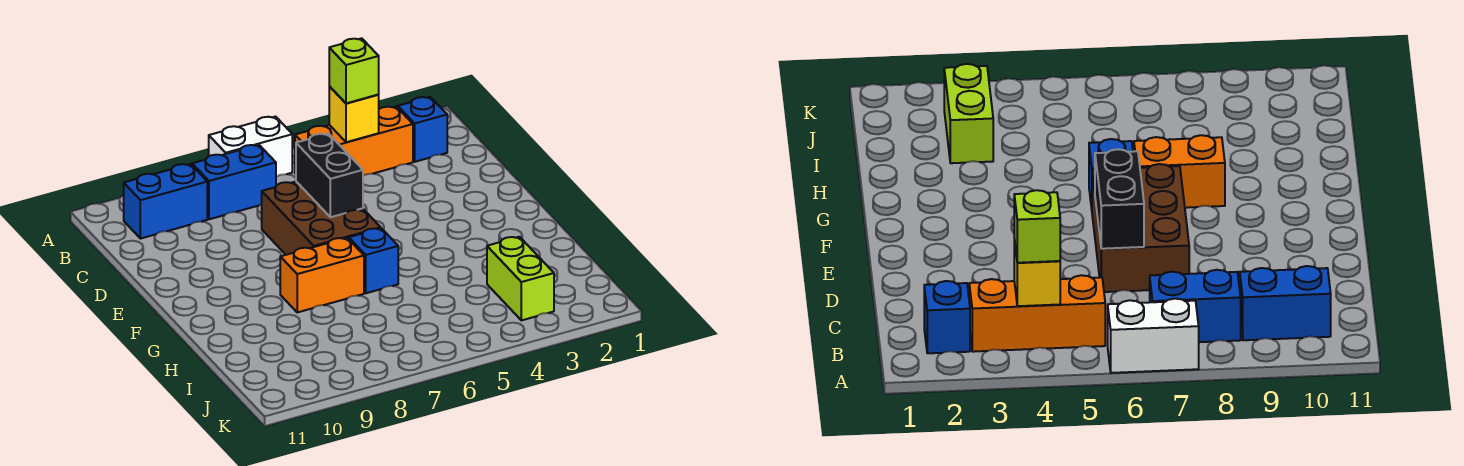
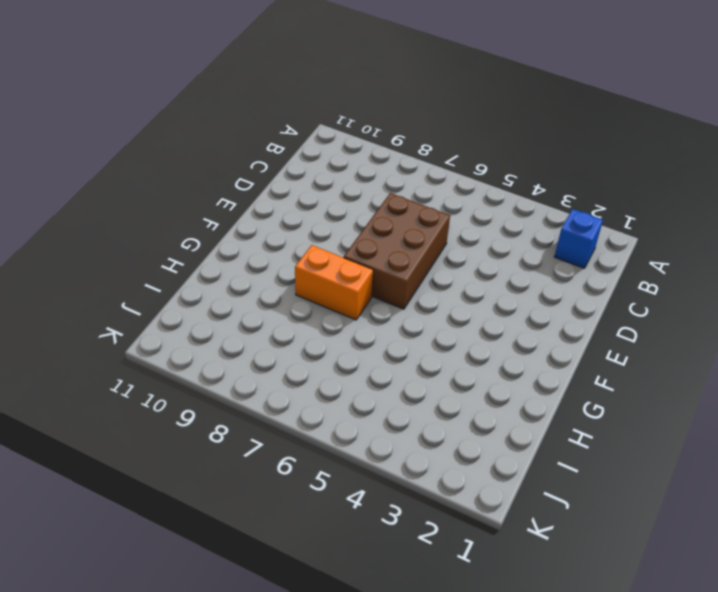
none -> white 1x2 brick [209,117,292,177]
none -> orange 1x3 brick [295,106,413,176]
none -> blue 1x2 brick [192,145,276,219]

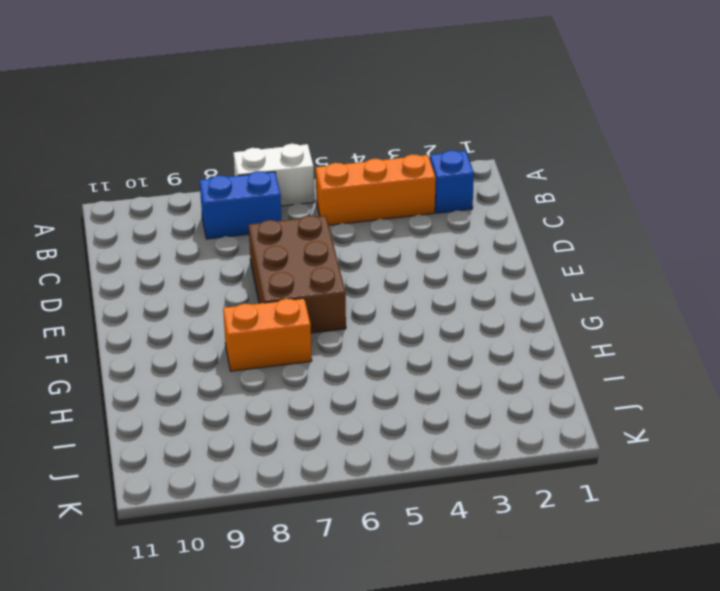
none -> blue 1x2 brick [124,164,207,239]
none -> blue 1x1 brick [349,228,398,293]
none -> lime 1x2 brick [487,237,554,320]

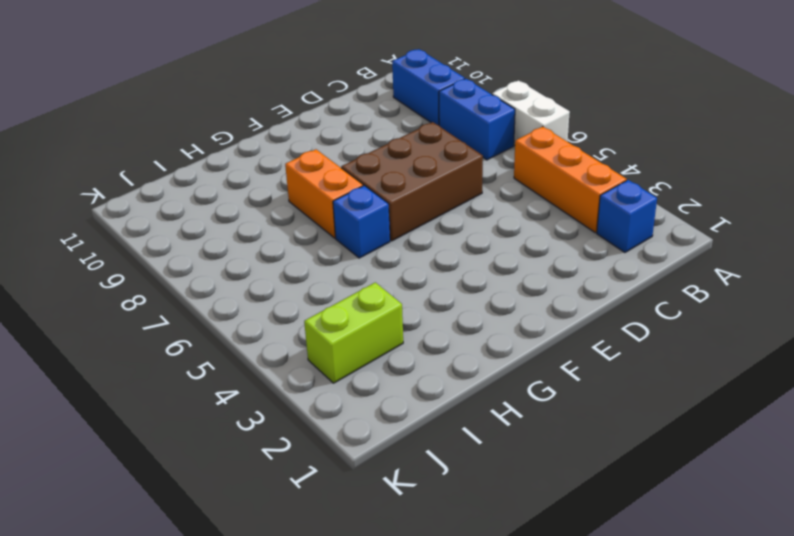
none -> yellow 1x1 brick [329,86,379,142]
none -> black 1x2 brick [296,134,363,217]
none -> lime 1x1 brick [329,38,379,104]

